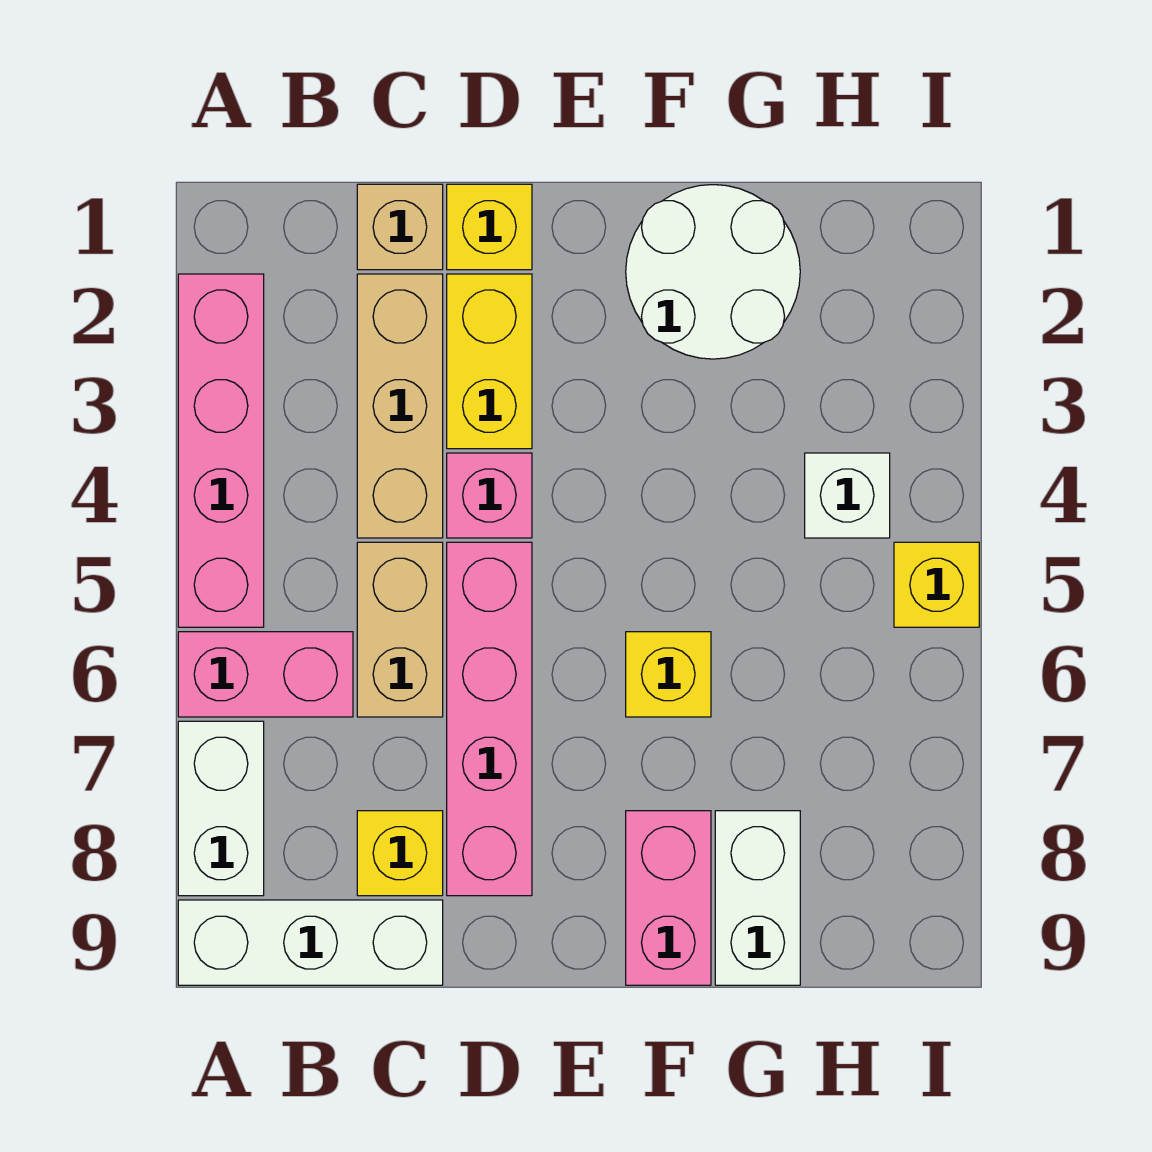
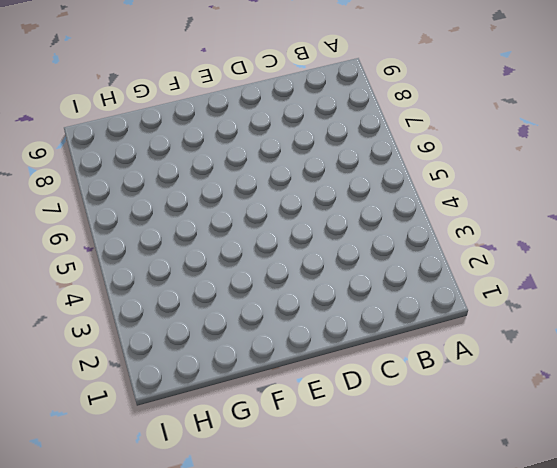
none -> pink 1x4 brick [178,274,264,627]
none -> pink 1x2 brick [178,632,353,717]
none -> white 1x2 brick [178,721,264,896]

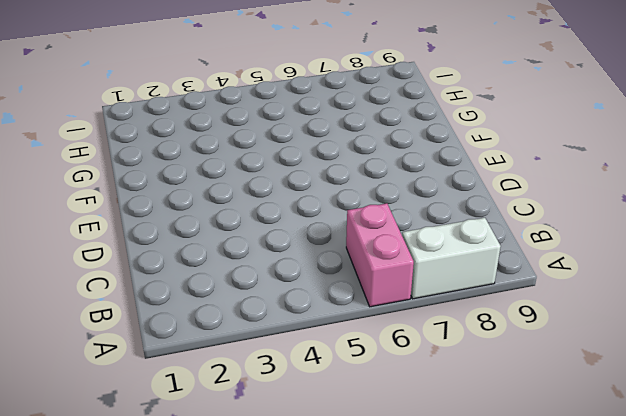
none -> pink 1x4 brick [178,274,264,627]
none -> white 1x3 brick [178,900,443,985]
none -> tan 1x1 brick [357,184,443,270]

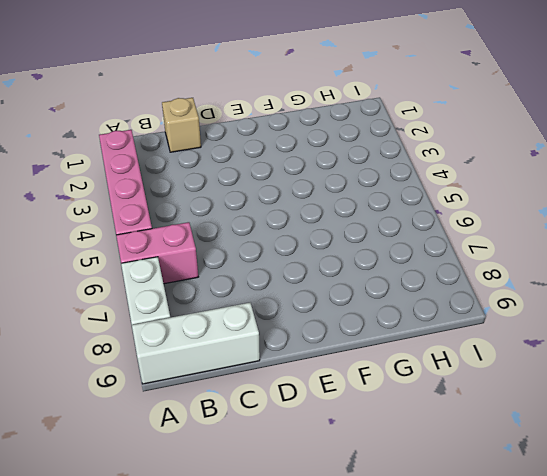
none -> tan 1x3 brick [357,274,443,538]
none -> tan 1x2 brick [357,542,443,717]
none -> yellow 1x1 brick [357,811,443,896]

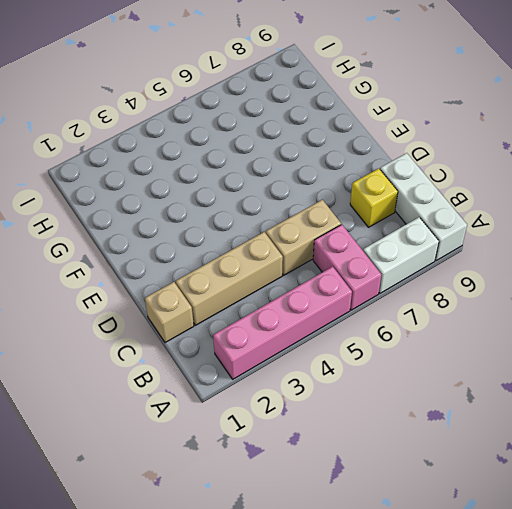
none -> yellow 1x1 brick [447,184,532,270]
none -> yellow 1x2 brick [447,274,532,449]
none -> pink 1x1 brick [447,453,532,538]

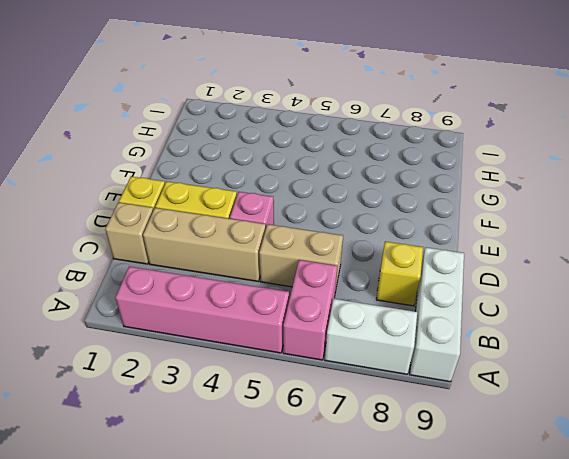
none -> pink 1x4 brick [447,542,532,896]
none -> white 2x2 round brick [626,185,800,359]
none -> yellow 1x1 brick [626,632,711,717]

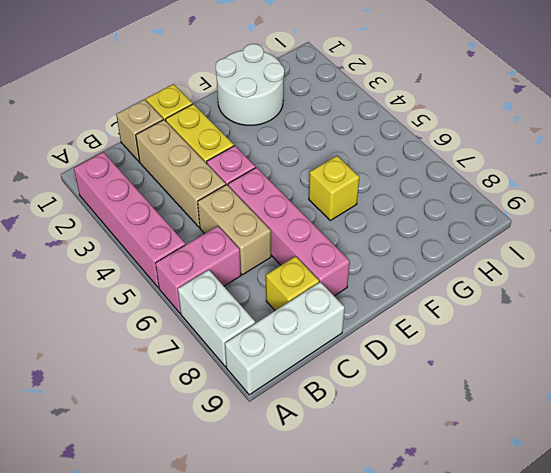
none -> pink 1x2 brick [626,811,711,985]
none -> white 1x2 brick [715,811,800,985]
none -> white 1x1 brick [805,453,890,538]

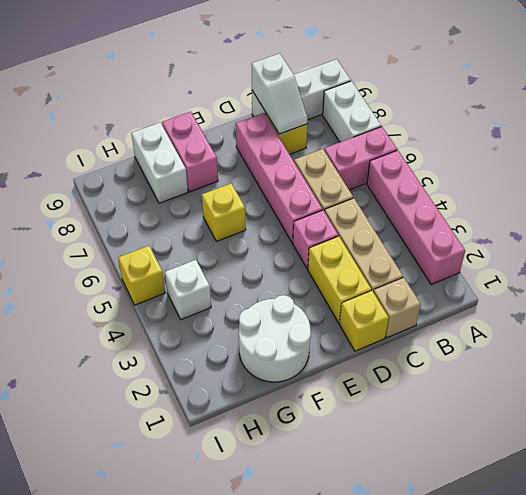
white 1x2 slope [252,53,308,134] -> none

